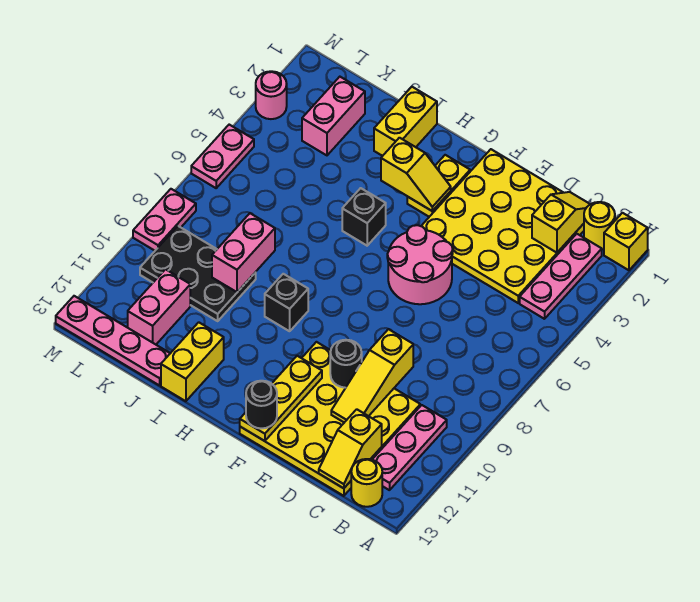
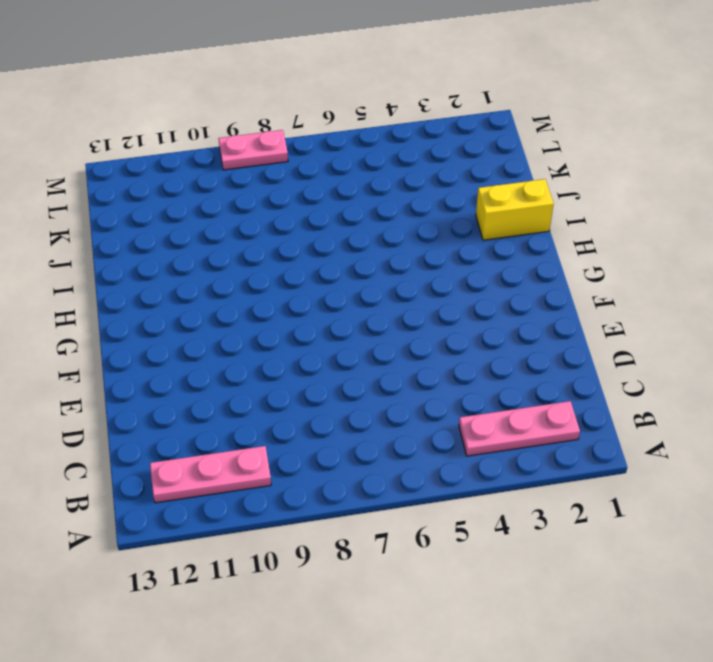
none -> yellow 1x1 brick [604,213,648,270]
none -> yellow 1x1 round brick [584,202,615,249]
none -> yellow 1x1 round brick [351,459,382,507]

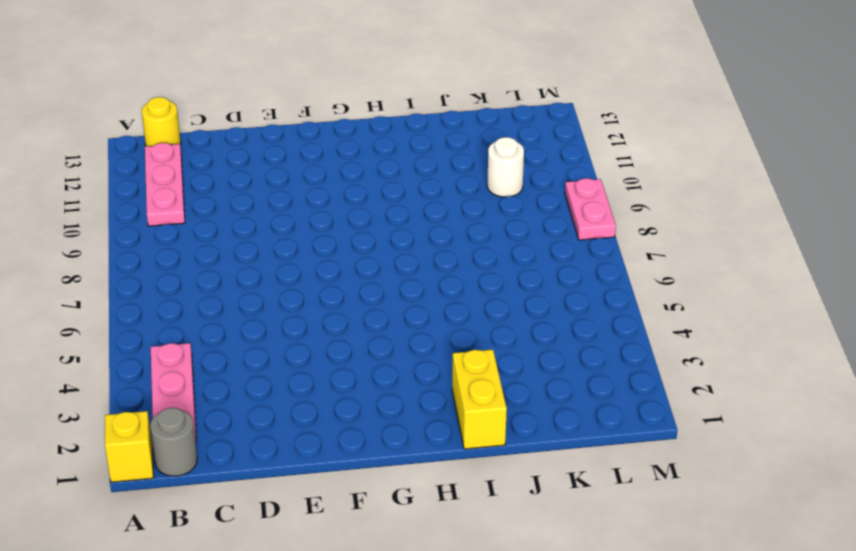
grey 1x1 round brick [150,408,197,476] -> yellow 1x1 round brick [584,202,615,249]
white 1x1 round brick [487,137,524,197] -> black 2x3 plate [140,226,256,321]
none -> yellow 4x4 plate [422,149,584,303]
none -> yellow 4x4 plate [240,342,420,496]
none -> pink 2x2 round brick [387,225,453,304]

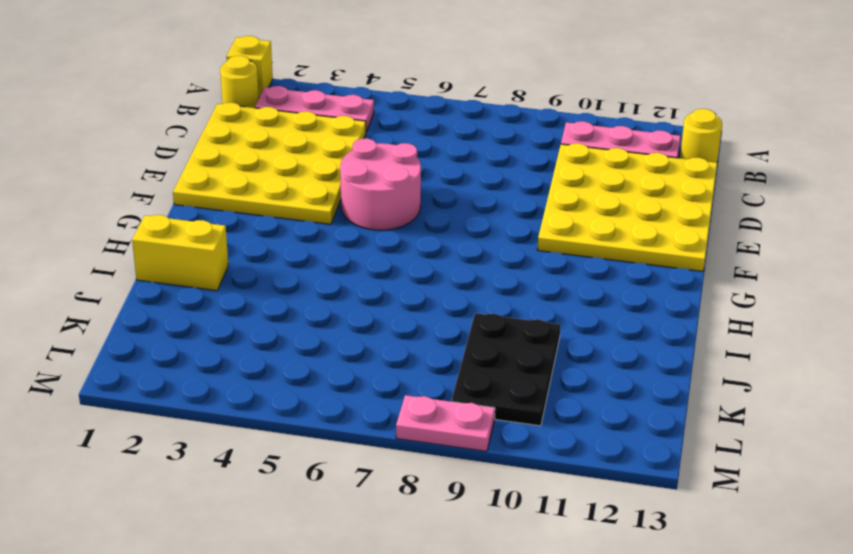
none -> yellow 1x2 plate [407,155,470,217]
none -> black 1x1 brick [342,188,386,246]
none -> black 1x1 brick [265,274,308,331]

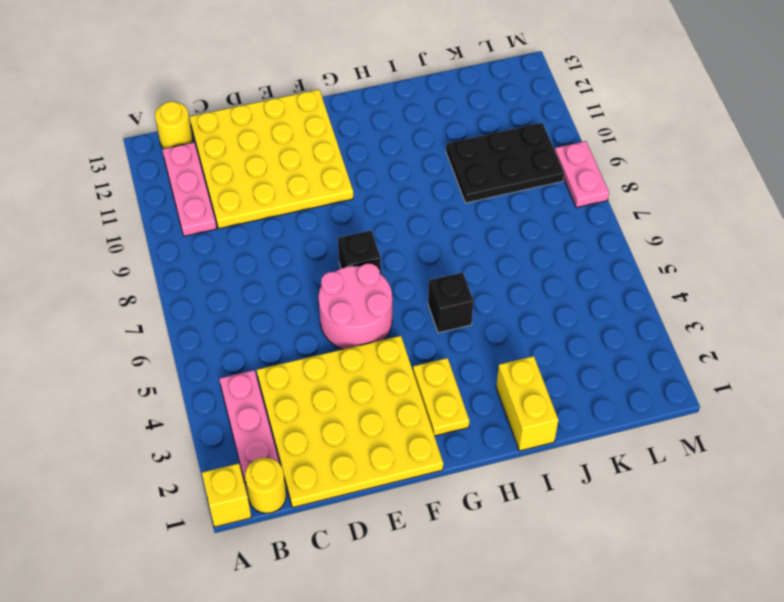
black 1x1 brick [338,231,381,274] -> black 1x1 brick moved to [265,274,308,331]
none -> yellow 1x2 brick [161,322,224,401]
none -> pink 1x4 plate [56,296,170,385]
none -> pink 1x2 brick [302,77,365,155]

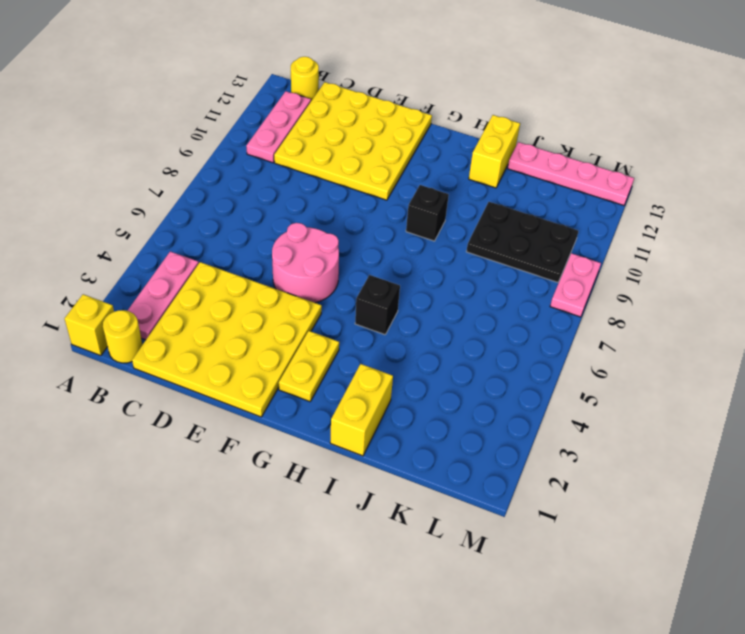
none -> pink 1x2 brick [302,77,365,155]
none -> pink 1x2 brick [128,269,190,344]
none -> pink 1x1 round brick [256,71,287,119]

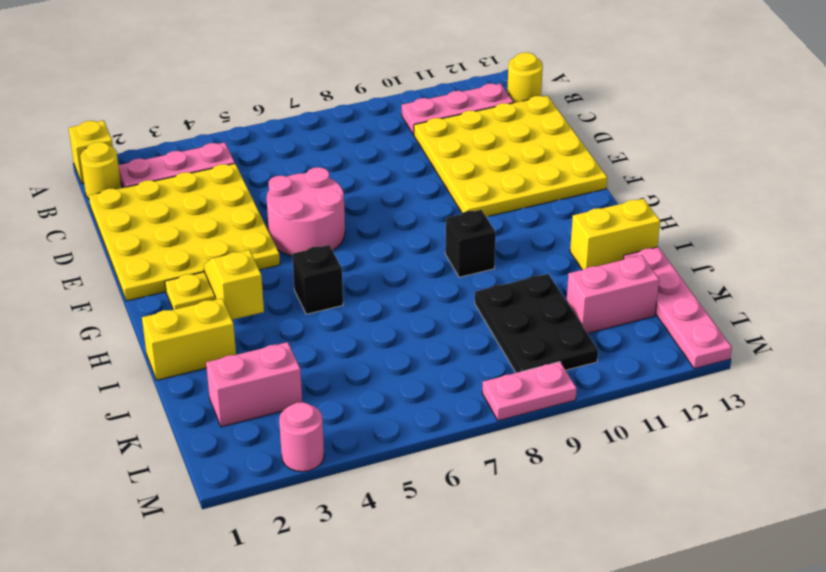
none -> pink 1x2 plate [191,125,254,188]
none -> yellow 1x2 slope [532,192,590,253]
none -> yellow 1x2 slope [319,409,382,488]

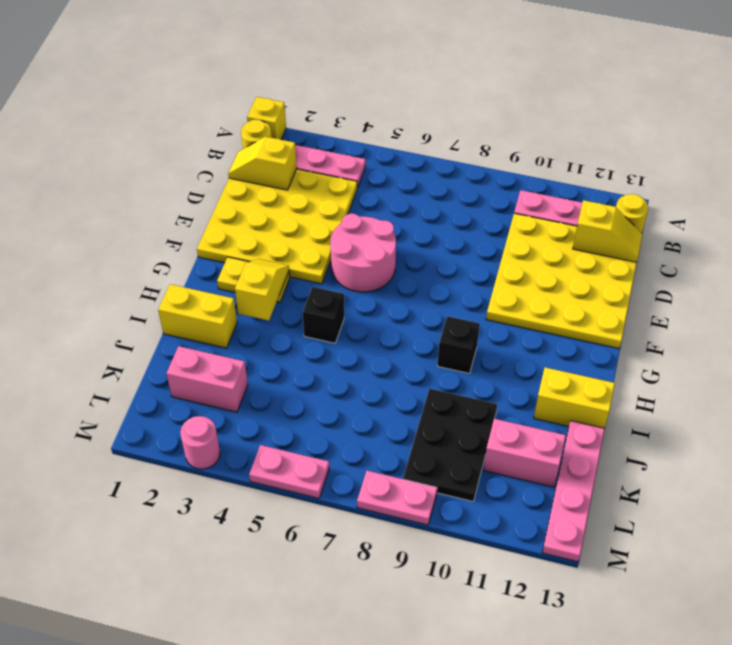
none -> yellow 1x3 slope [331,329,413,422]
none -> black 1x1 round brick [330,340,362,388]
none -> yellow 1x3 plate [240,356,322,441]

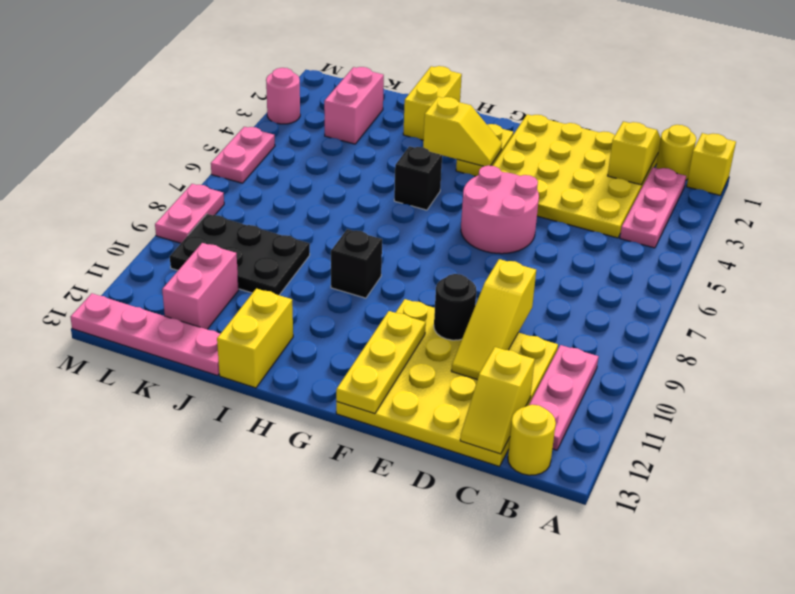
none -> pink 1x2 brick [212,213,275,292]
none -> black 1x1 round brick [246,381,277,428]

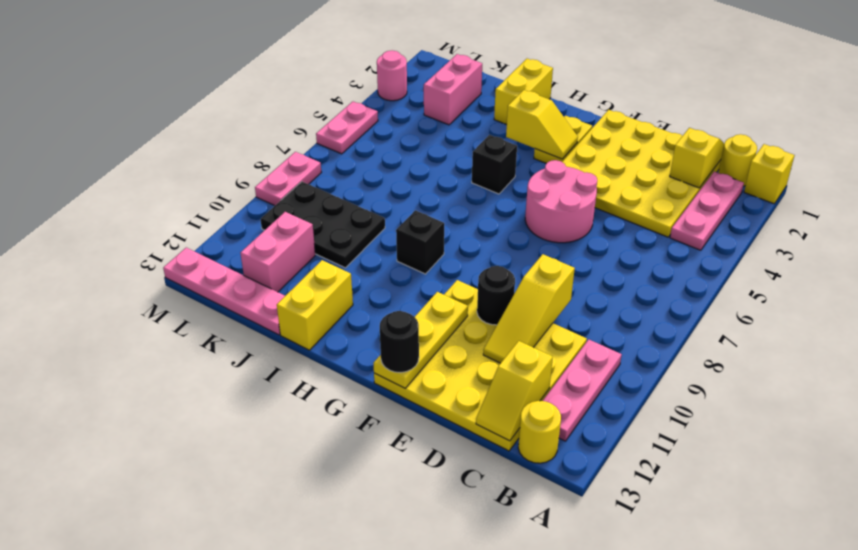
none -> pink 1x2 brick [212,213,275,292]

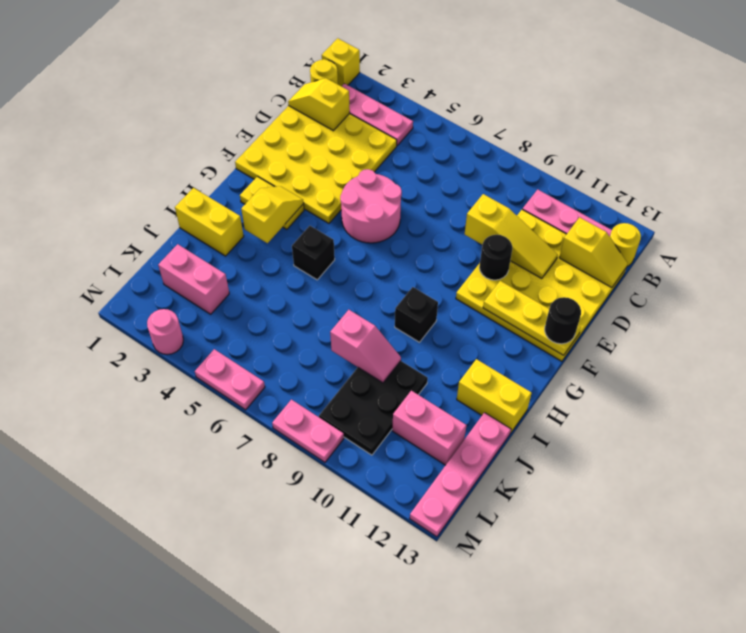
pink 1x2 slope [330,310,401,383] -> pink 1x2 brick [212,213,275,292]

